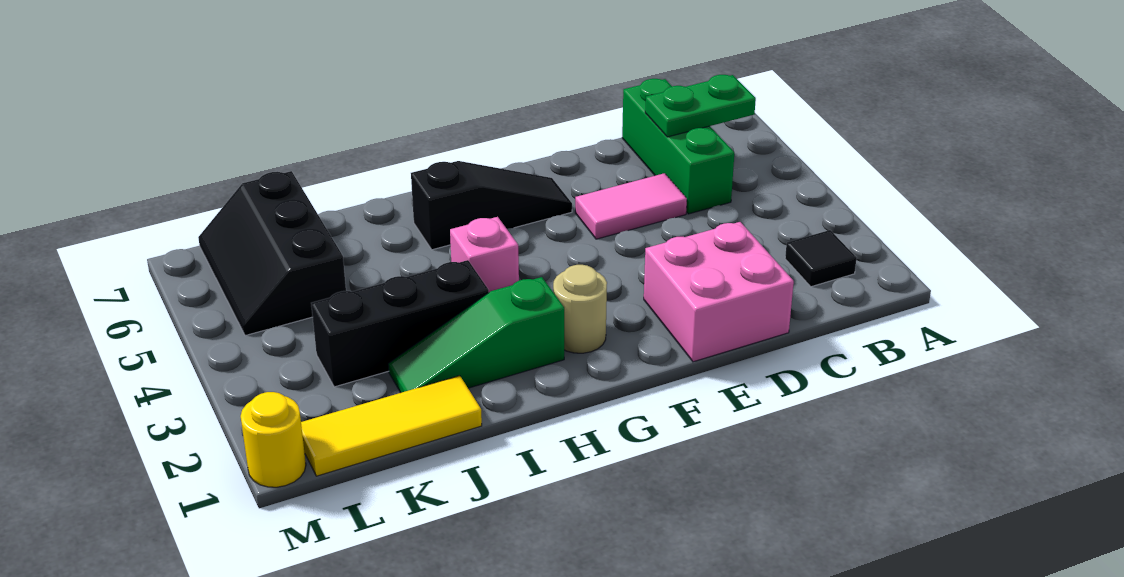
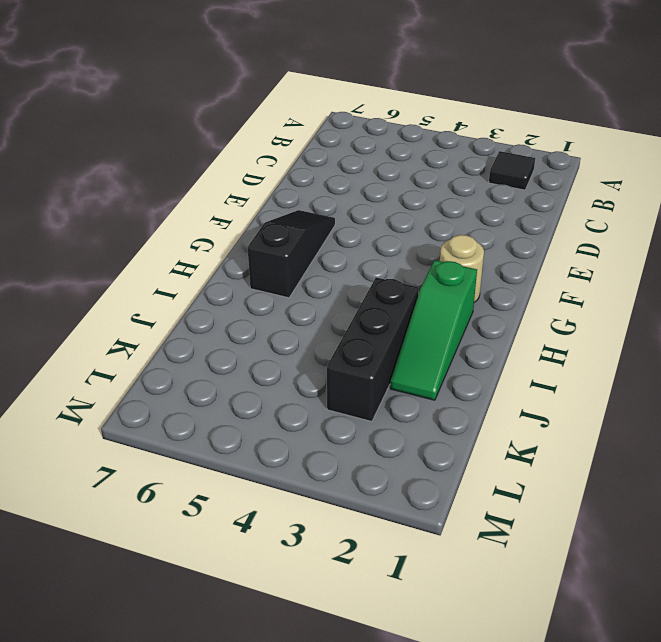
none -> green 1x3 brick [622,79,734,214]
none -> pink 2x2 brick [644,222,794,362]
none -> pink 1x2 tile [575,173,687,239]

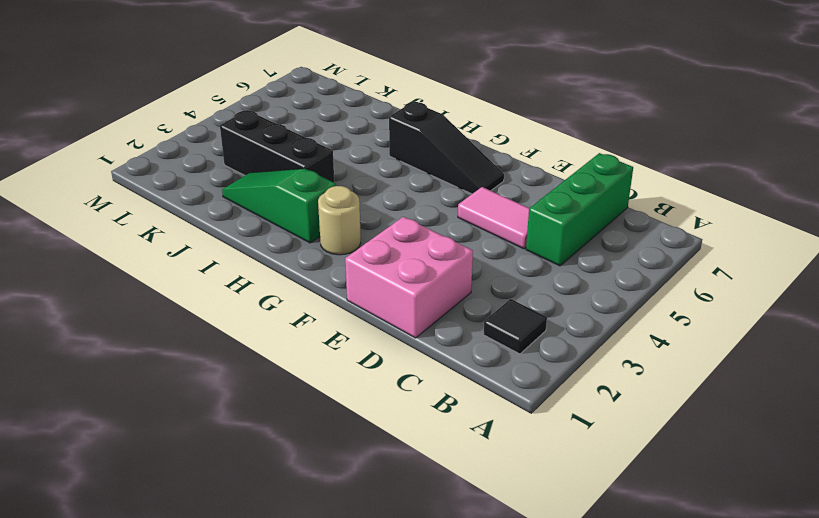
none -> pink 1x1 brick [450,217,519,292]
none -> yellow 1x3 tile [301,376,482,476]
none -> black 2x3 slope [198,171,346,336]

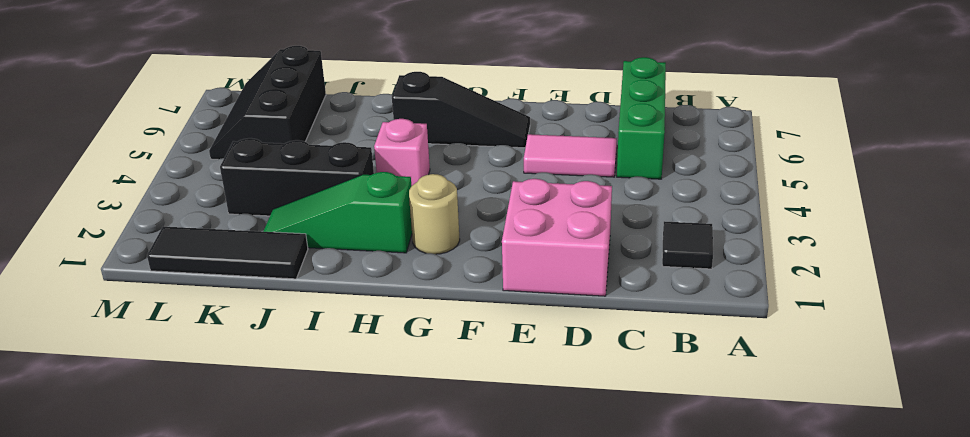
black 1x3 tile [147,226,308,279] -> yellow 1x3 tile [301,376,482,476]
none -> yellow 1x1 round brick [241,392,306,487]
none -> green 1x2 plate [645,75,756,137]

